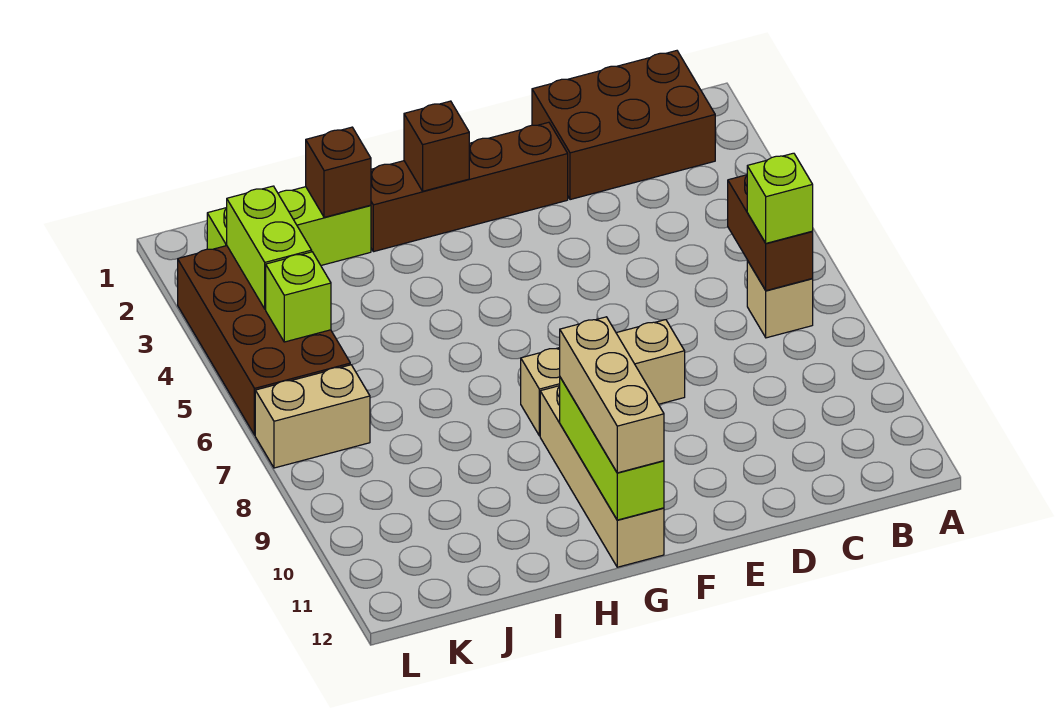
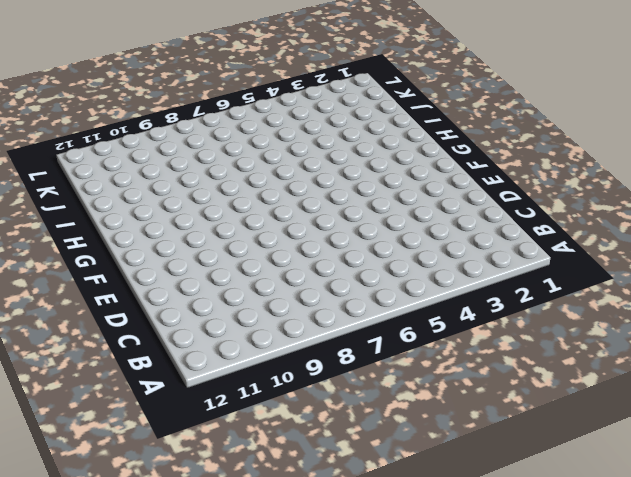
none -> brown 2x3 brick [532,51,715,200]
none -> tan 1x1 brick [747,260,813,338]
none -> brown 1x4 brick [371,122,568,252]

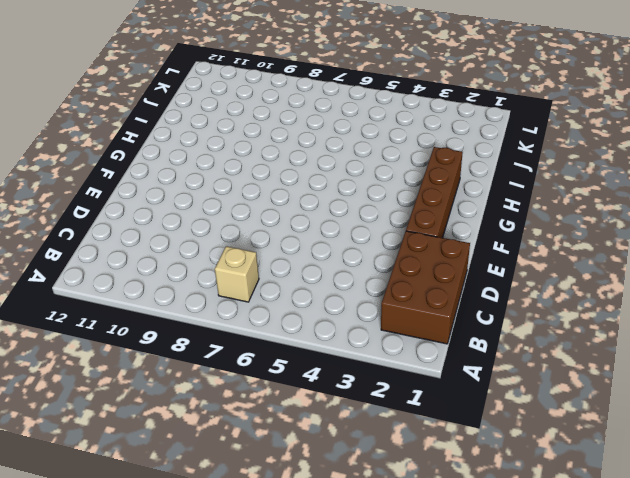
none -> tan 1x3 brick [521,320,685,436]
none -> tan 1x4 brick [540,386,664,567]
none -> lime 1x3 brick [207,187,371,265]

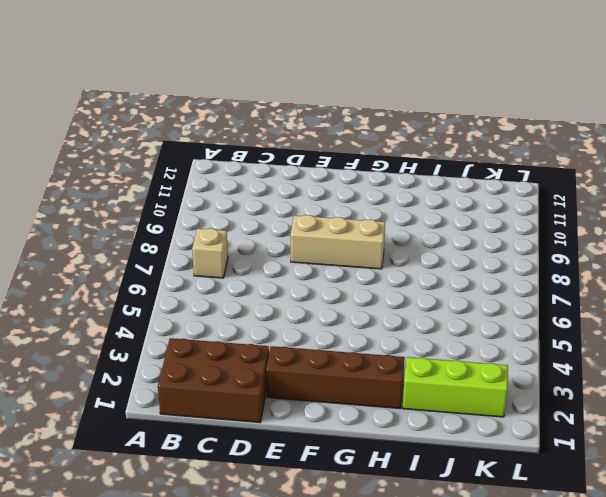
none -> tan 1x4 brick [540,386,664,567]
none -> brown 2x4 brick [178,246,350,435]
none -> tan 1x2 brick [255,365,370,468]

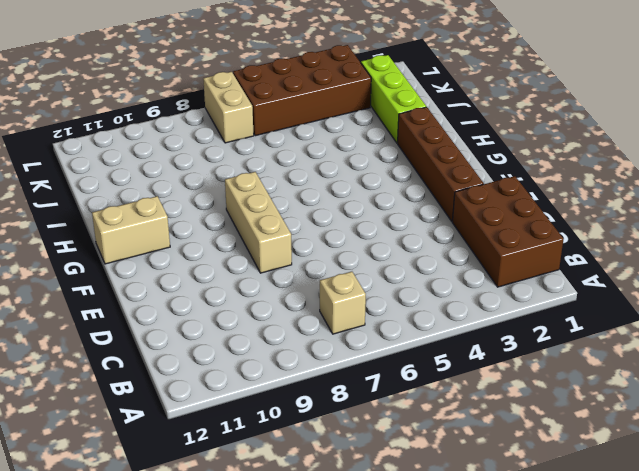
tan 1x2 brick [92,196,170,264] -> tan 1x4 brick [540,386,664,567]
none -> brown 1x2 brick [728,175,813,291]
none -> brown 1x1 brick [404,101,469,191]
none -> lime 1x3 brick [560,377,664,520]

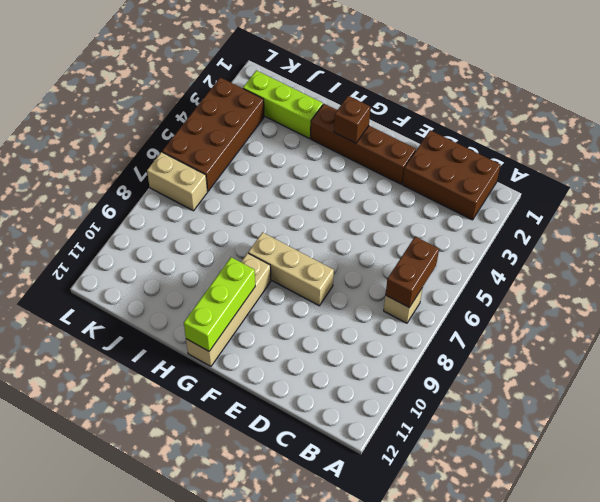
none -> brown 1x1 brick [306,127,371,217]
none -> lime 1x2 brick [227,186,312,309]
none -> lime 1x1 brick [266,252,331,342]

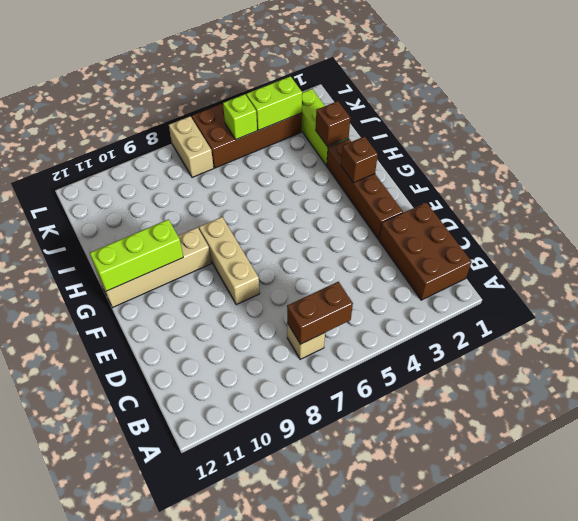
none -> lime 1x1 brick [747,153,813,243]
none -> tan 1x3 brick [560,317,664,473]

